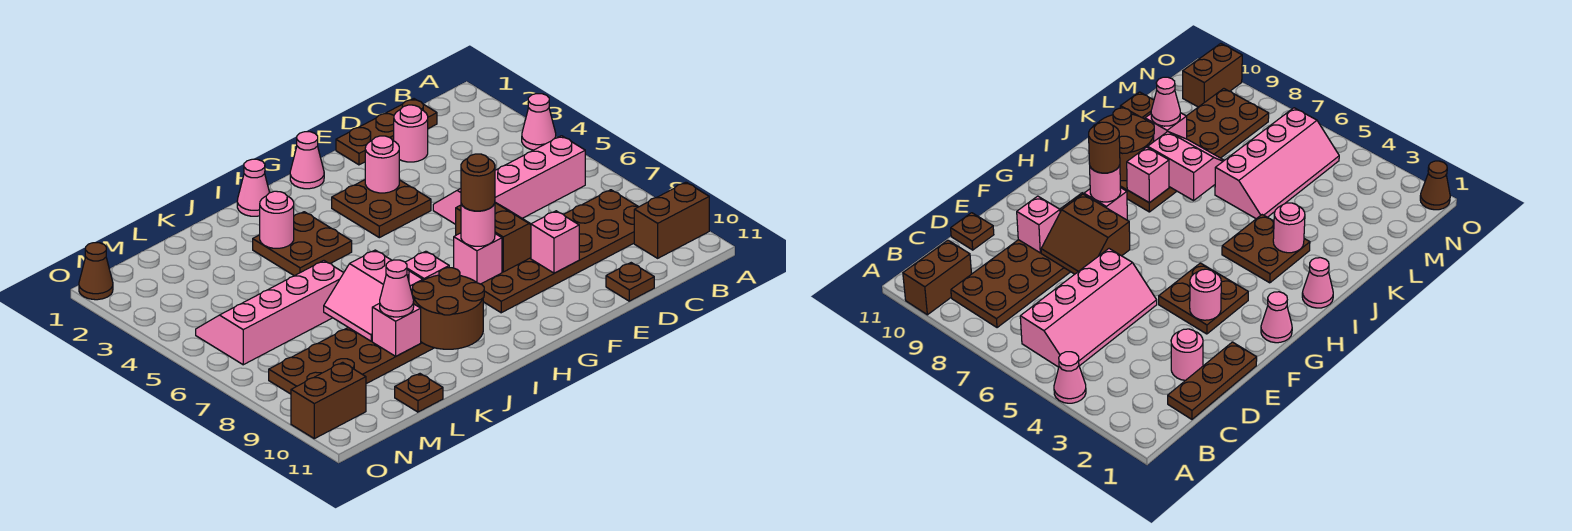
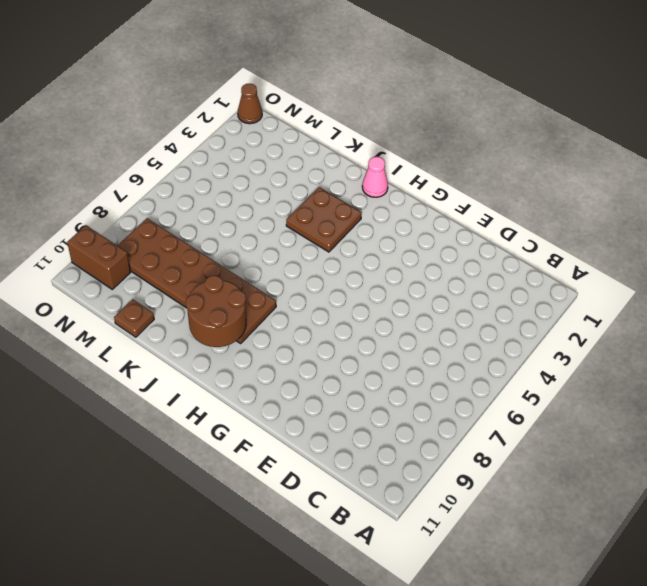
none -> pink 1x1 cone [522,94,556,150]
none -> brown 1x2 brick [634,182,709,258]
none -> pink 2x4 slope [433,136,585,224]

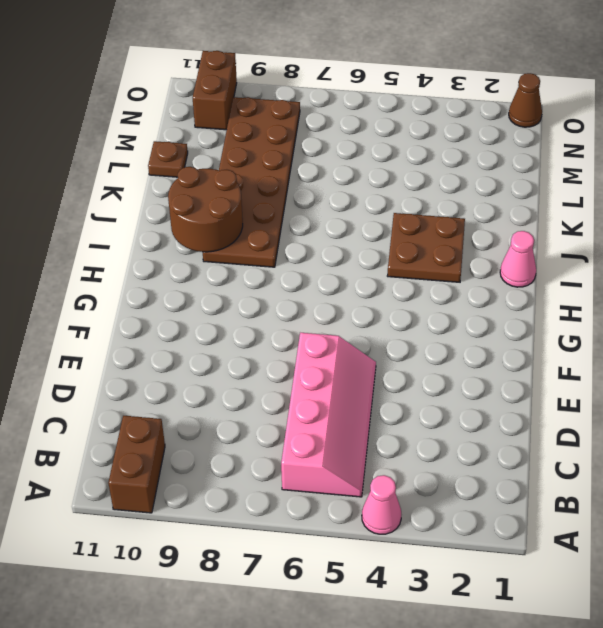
none -> brown 2x6 plate [482,190,638,313]
none -> brown 1x3 plate [336,99,437,165]
none -> pink 1x1 round brick [394,105,428,162]

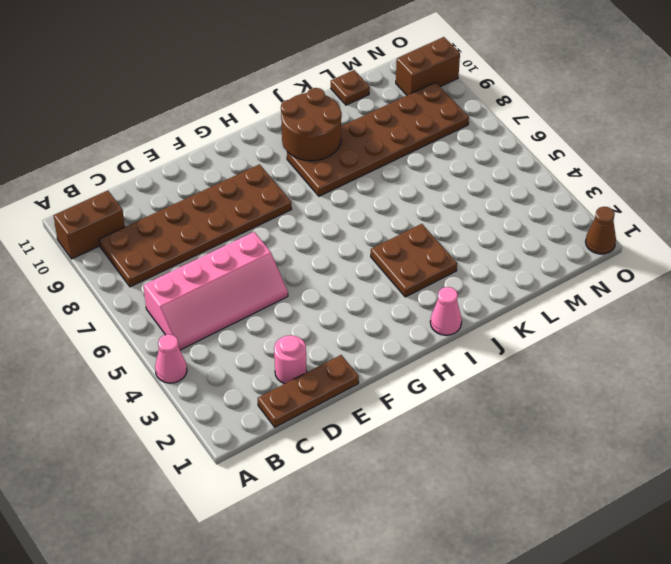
none -> brown 1x1 plate [606,263,654,301]
none -> brown 2x2 plate [332,180,431,238]
none -> pink 1x1 cone [290,132,324,189]

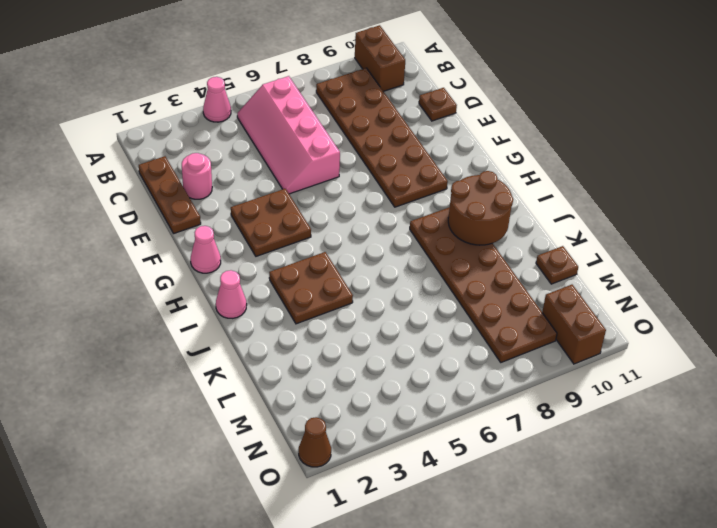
none -> pink 2x4 slope [196,261,344,365]
none -> brown 2x2 slope [456,202,531,272]
none -> pink 1x1 brick [531,211,579,273]

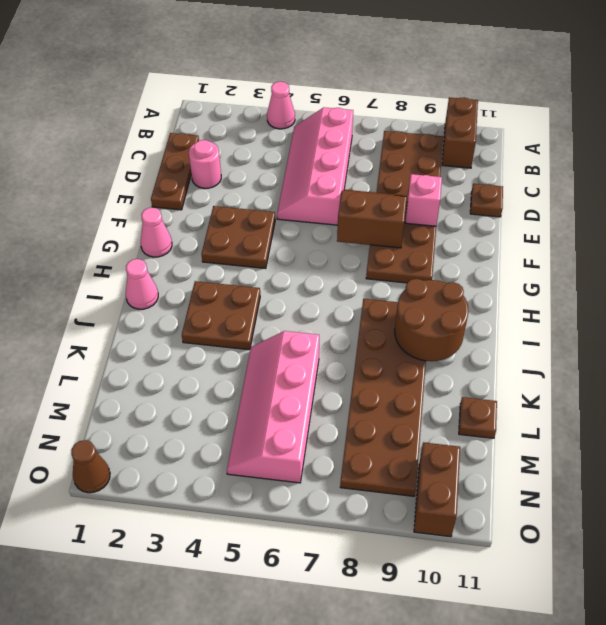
none -> pink 1x1 round brick [365,136,399,193]
none -> pink 1x1 brick [454,233,502,284]
none -> pink 1x1 brick [405,251,449,280]

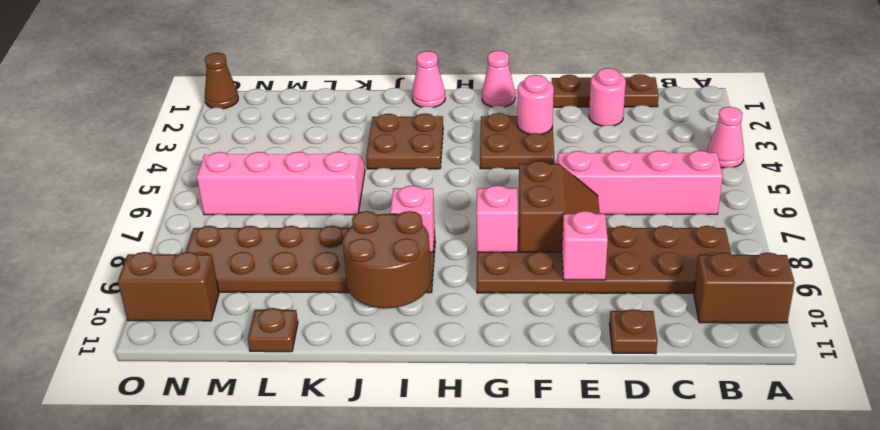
none -> pink 1x1 round brick [260,191,294,248]
none -> pink 2x2 slope [324,250,423,341]
none -> pink 1x1 brick [372,303,421,356]

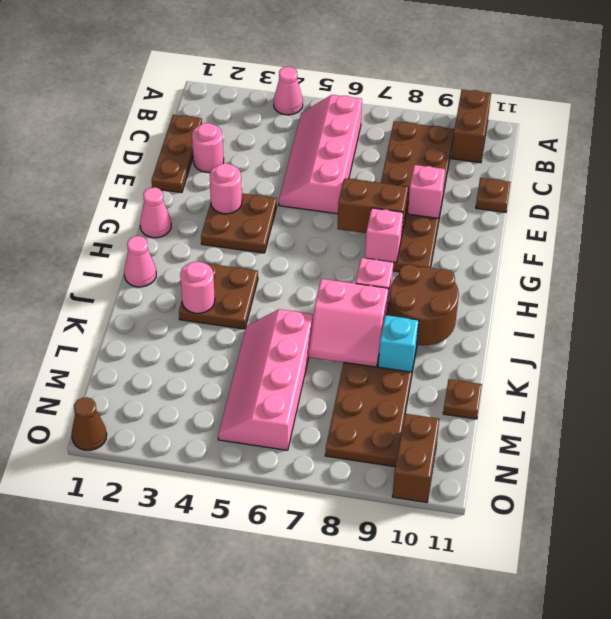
cyan 1x1 brick [378,315,419,372] -> pink 1x1 brick [372,303,421,356]
none -> pink 1x1 round brick [461,203,495,246]
none -> pink 1x1 cone [380,260,414,317]
none -> brown 1x1 round brick [461,154,495,211]

